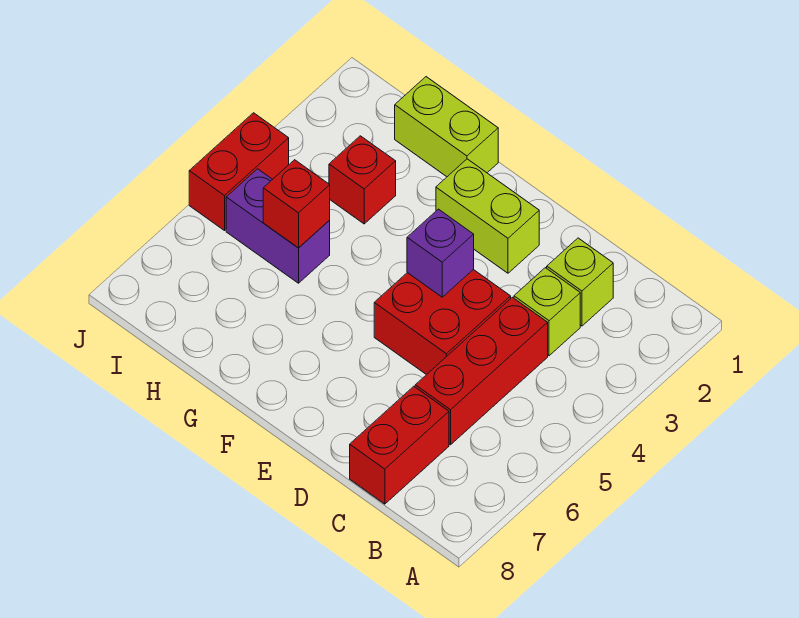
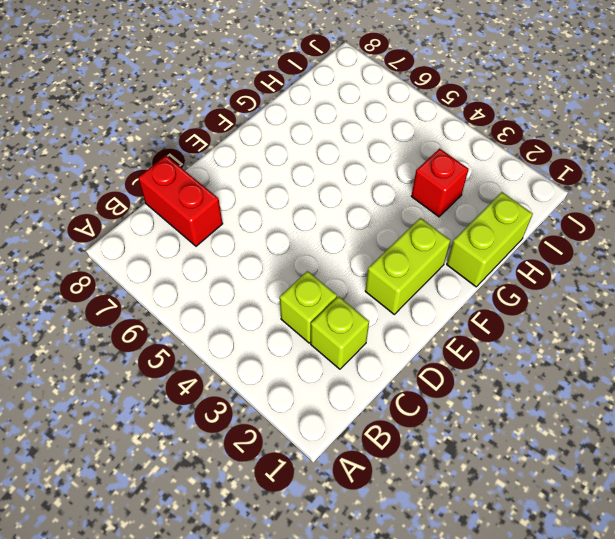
none -> red 1x3 brick [415,297,548,445]
none -> red 2x2 brick [374,269,511,375]
none -> purple 1x2 brick [226,169,330,283]

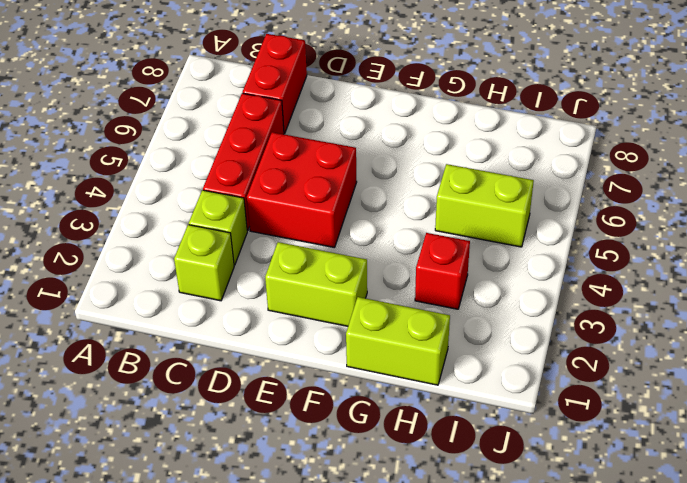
lime 1x2 brick [435,164,534,247] -> purple 1x2 brick [226,169,330,283]
none -> red 1x2 brick [189,113,289,231]
none -> purple 1x1 brick [407,209,474,297]
none -> red 1x1 brick [263,160,330,248]

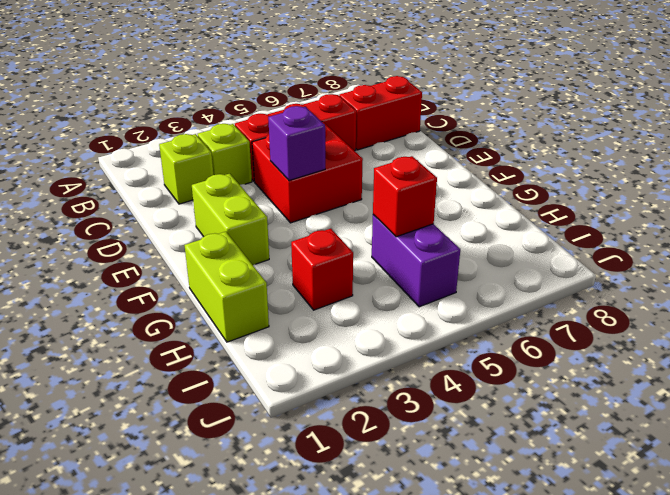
none -> red 1x2 brick [189,113,289,231]

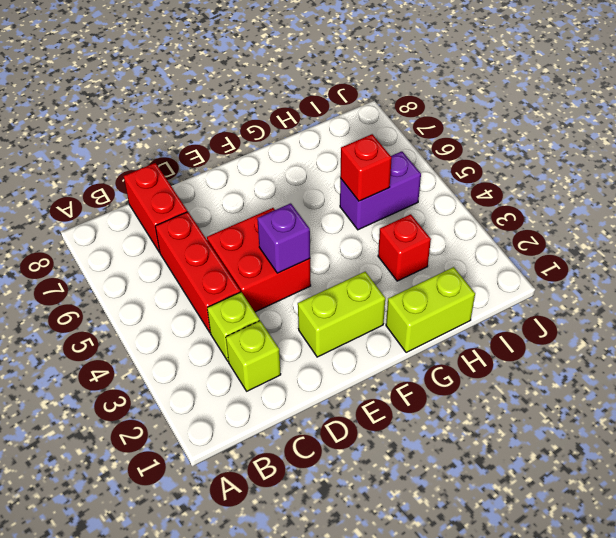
none -> red 1x2 brick [189,113,289,231]

